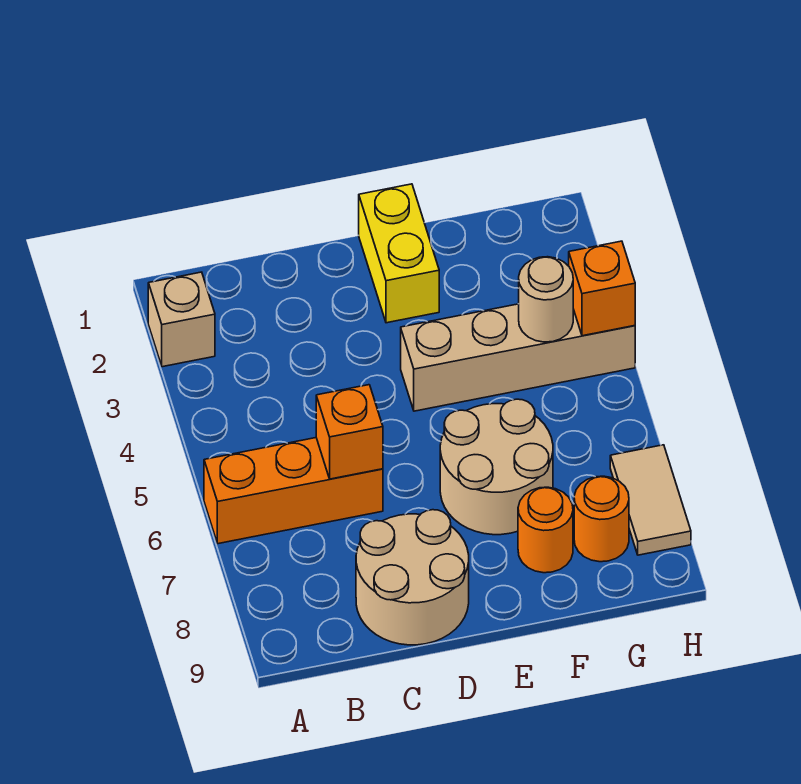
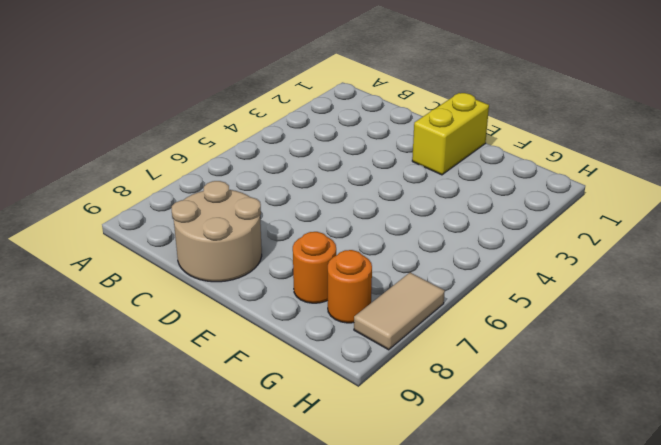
none -> tan 1x1 brick [148,272,215,367]
none -> orange 1x3 brick [204,438,383,544]
none -> tan 1x4 brick [401,304,635,411]

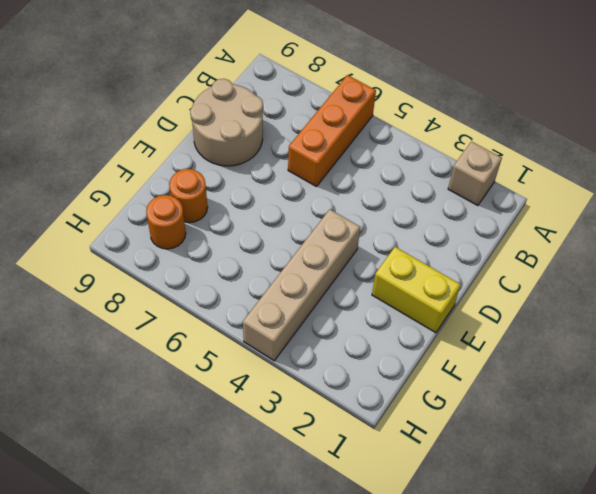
none -> tan 2x2 round brick [440,399,553,535]
none -> tan 1x2 tile [610,445,691,555]
none -> orange 1x1 brick [316,385,383,479]

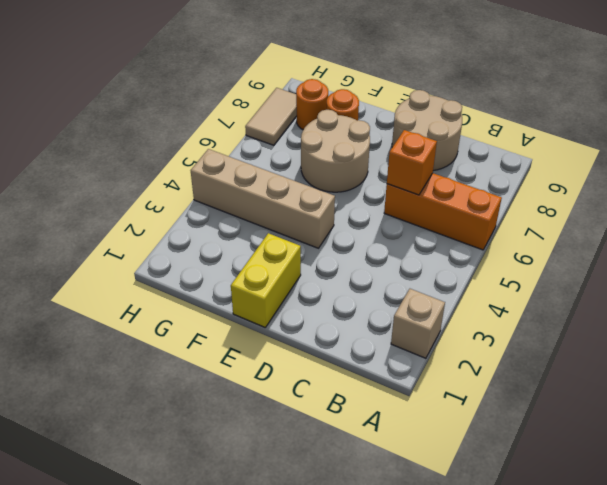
none -> tan 1x1 round brick [519,257,573,342]
none -> orange 1x1 brick [569,241,635,336]

